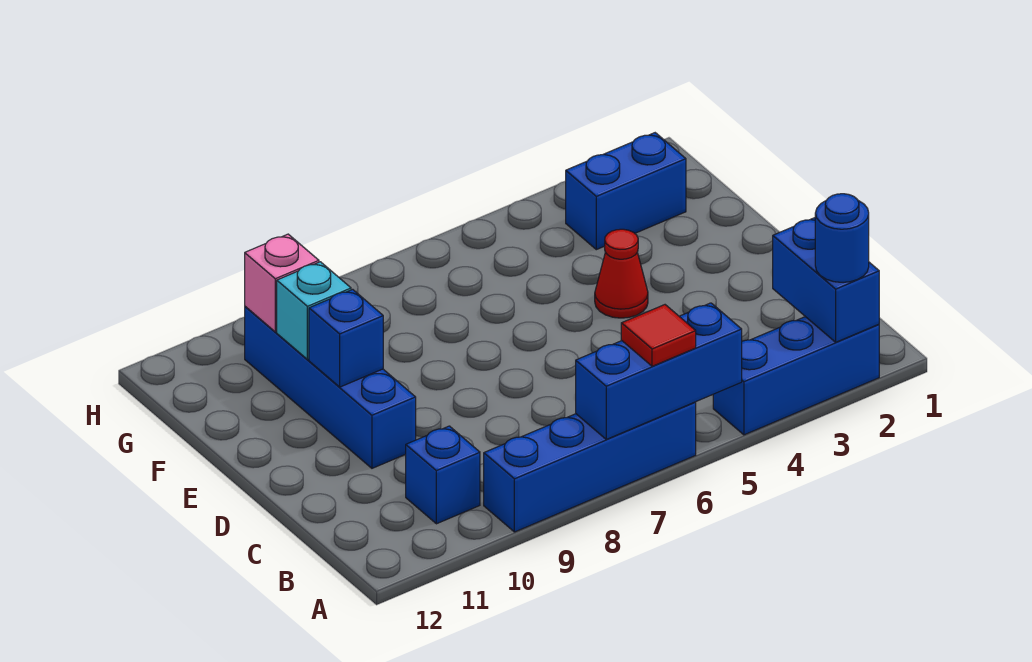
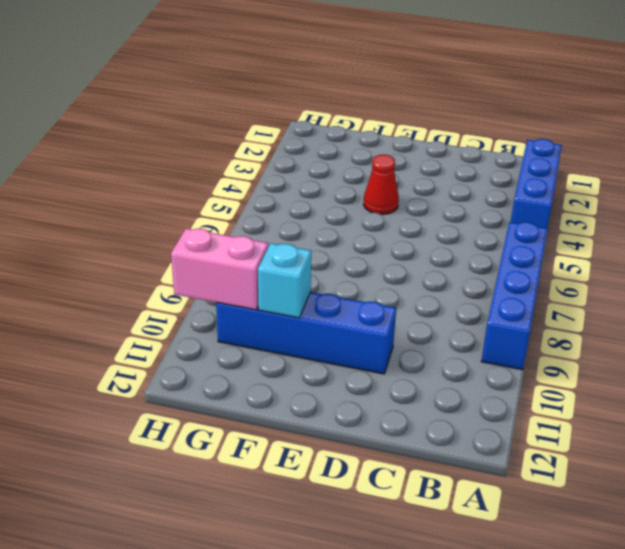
pink 1x2 brick [171,229,268,310] -> pink 1x1 brick [245,234,319,332]
none -> blue 1x1 brick [406,426,480,524]
none -> blue 1x2 brick [566,133,686,250]
none -> blue 1x2 brick [773,218,879,342]

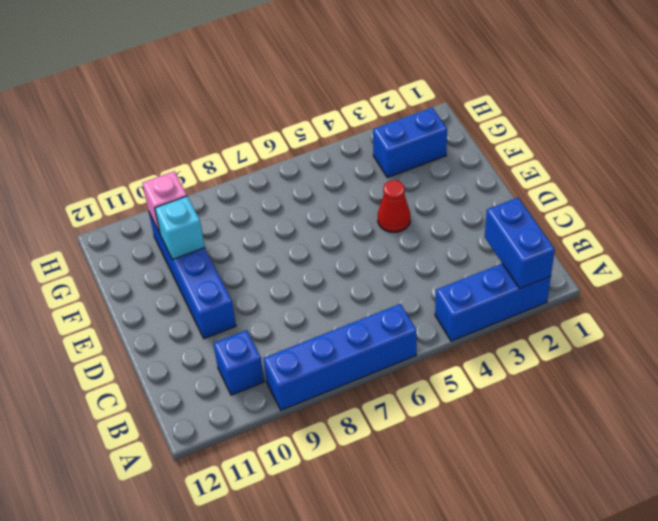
none -> blue 1x3 brick [576,303,742,439]
none -> blue 1x1 brick [309,289,383,387]
none -> blue 1x1 round brick [815,194,869,282]

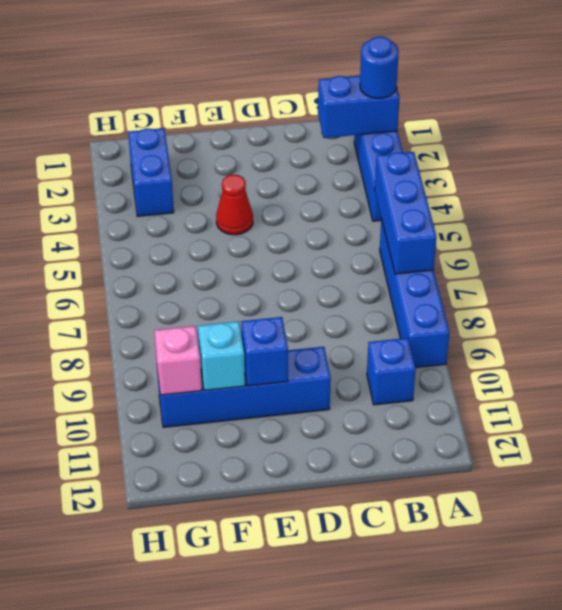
none -> red 1x1 tile [621,305,696,366]

